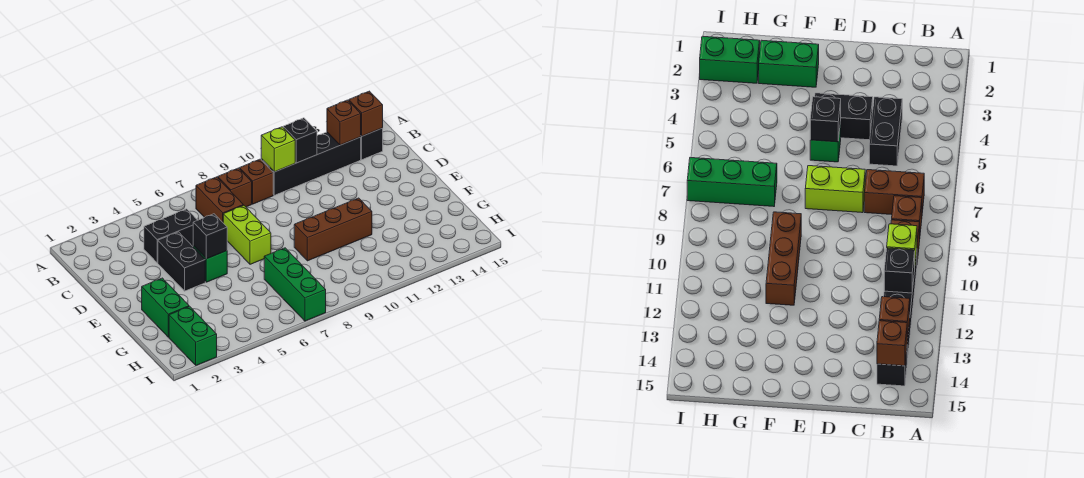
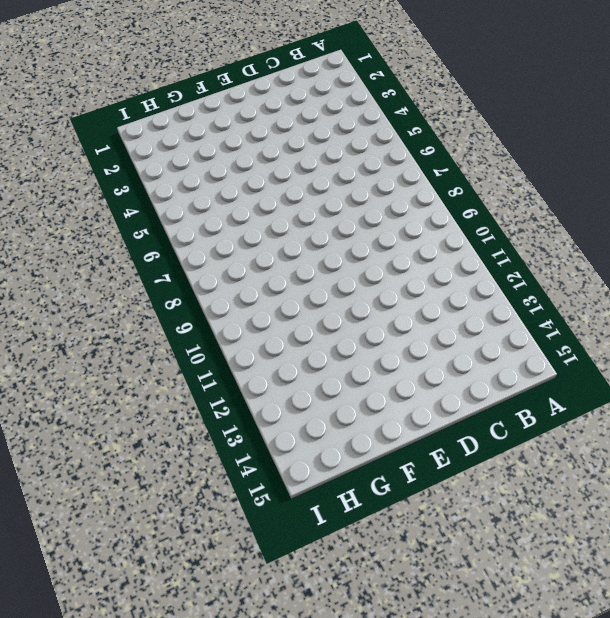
none -> brown 1x2 brick [196,177,243,222]
none -> brown 1x1 brick [218,168,252,207]
none -> brown 1x1 brick [240,159,273,204]

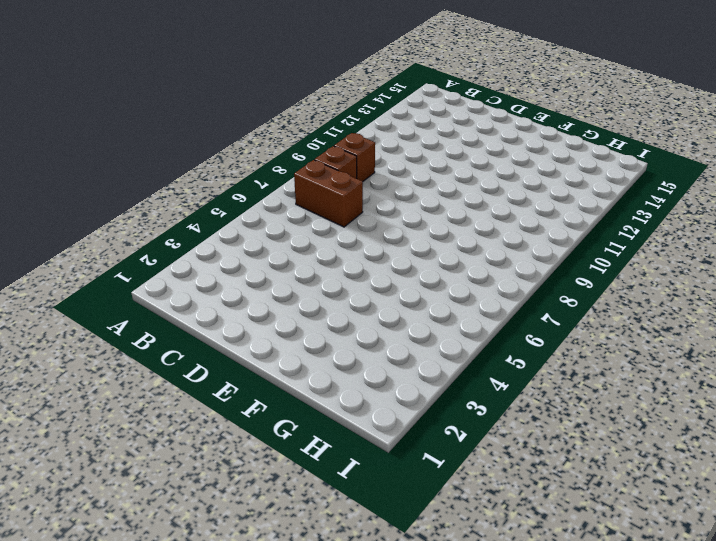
none -> black 1x4 brick [261,132,361,195]
none -> black 1x1 brick [361,128,383,160]
none -> black 1x2 brick [144,209,197,263]

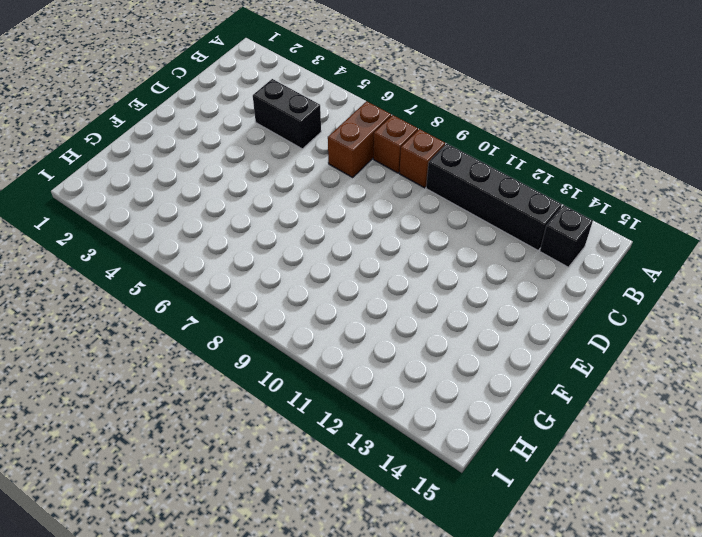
none -> black 1x2 brick [158,232,205,291]
none -> lime 1x2 brick [223,205,271,264]
none -> green 1x1 brick [193,246,227,282]

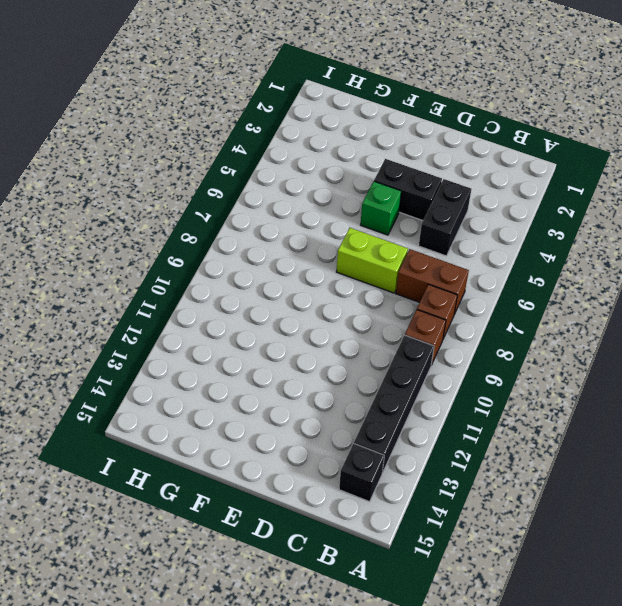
none -> green 1x2 brick [142,278,189,337]
none -> brown 1x3 brick [294,198,372,261]
none -> green 1x3 brick [264,248,326,321]

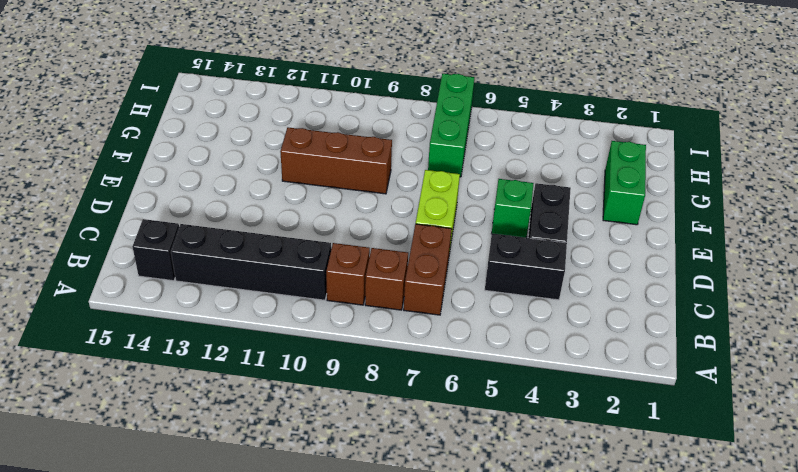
none -> green 1x2 brick [169,306,217,365]
none -> lime 1x1 brick [261,127,295,172]
none -> black 1x1 brick [283,118,317,163]

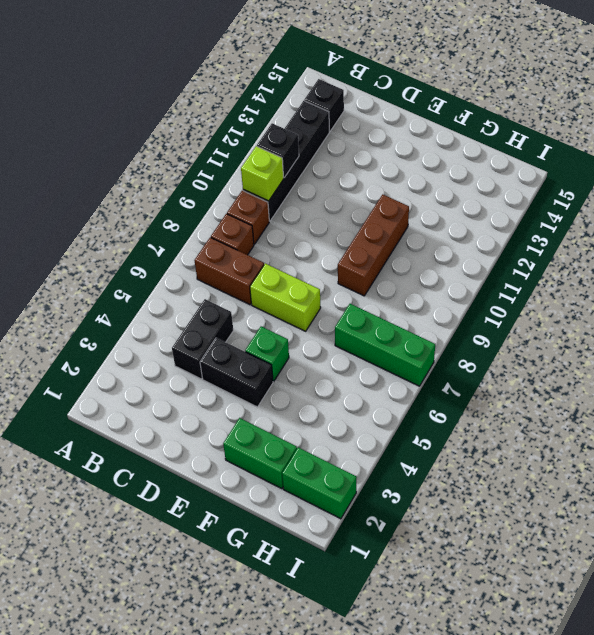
none -> brown 1x1 brick [327,100,361,145]
none -> brown 1x1 brick [349,91,383,136]
none -> black 1x1 brick [193,214,227,259]

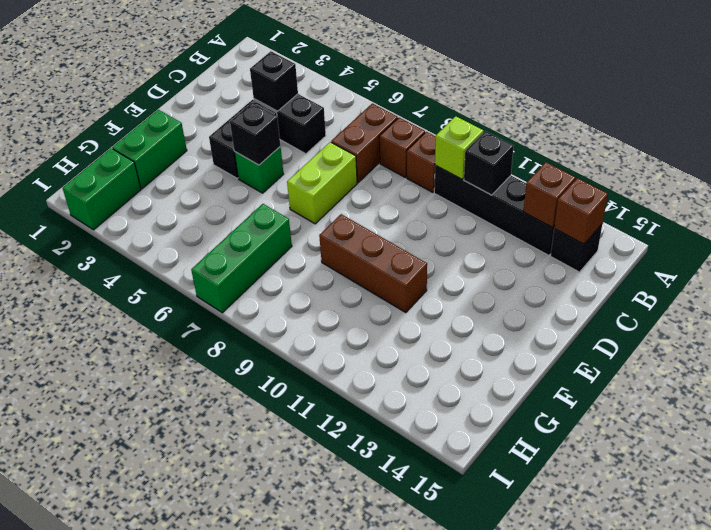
black 1x1 brick [250,51,298,111] -> none

